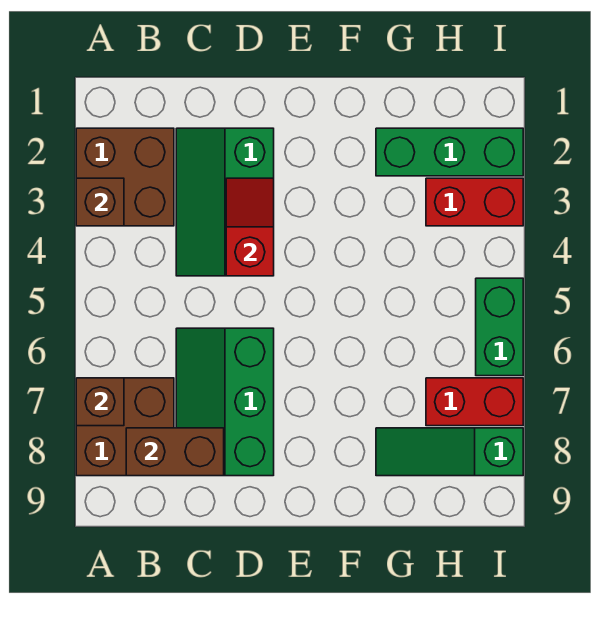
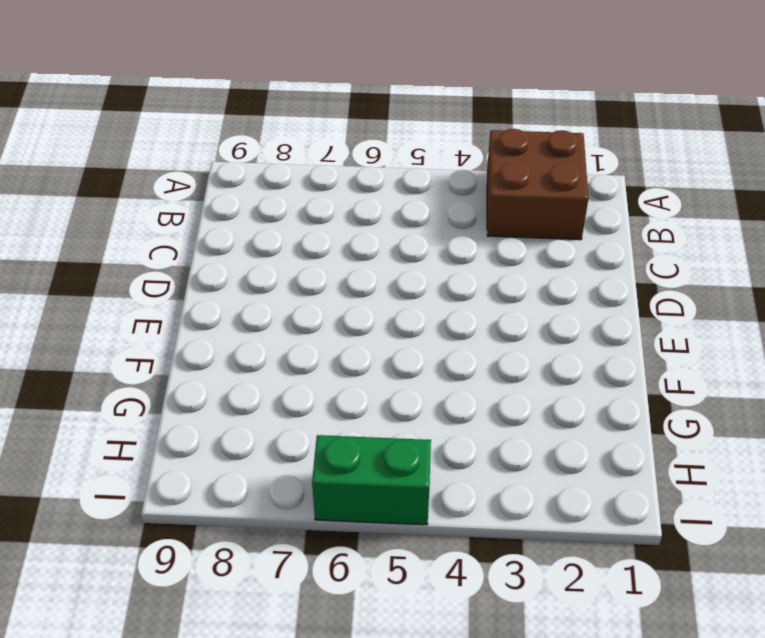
none -> brown 2x2 brick [76,378,174,476]
none -> green 2x3 slope [176,128,274,276]
none -> green 2x3 slope [176,328,274,476]

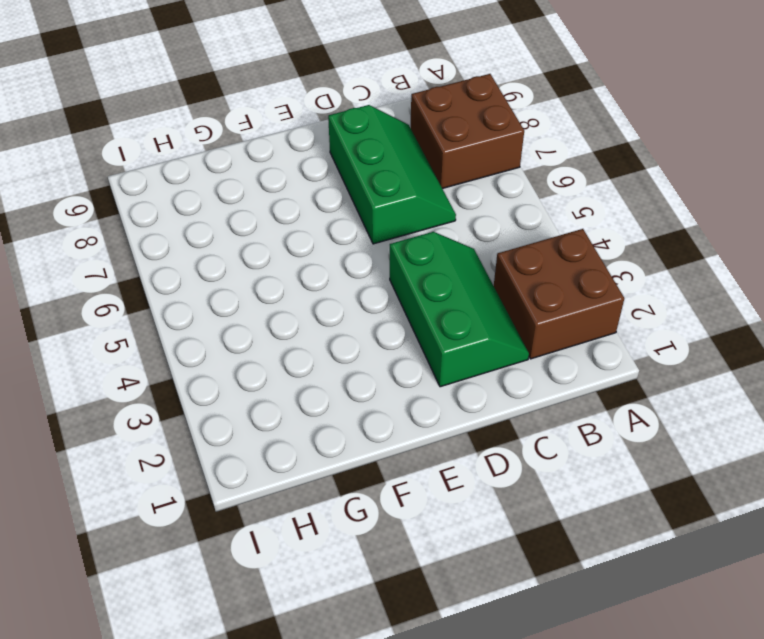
none -> green 1x3 brick [376,128,523,176]
none -> green 1x3 slope [376,428,523,476]
none -> red 1x2 brick [426,178,523,226]

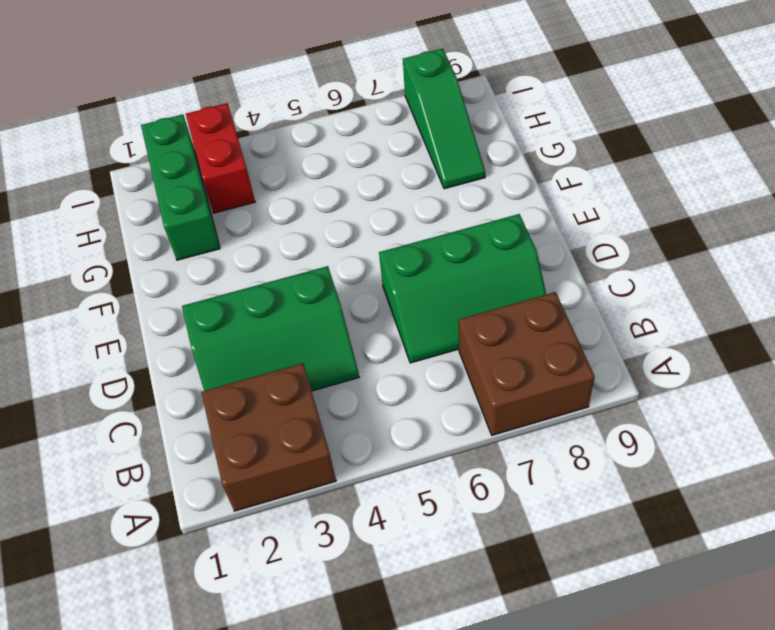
none -> red 1x2 brick [426,378,523,426]
none -> green 1x2 brick [476,278,523,376]
none -> brown 1x1 brick [76,178,124,226]

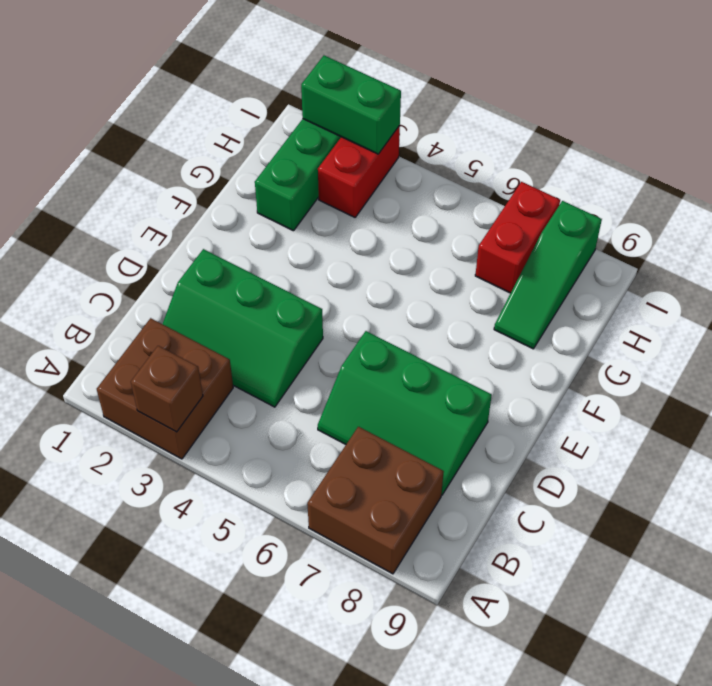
green 1x2 brick [301,55,401,154] -> green 1x2 brick moved to [476,278,523,376]
none -> brown 1x1 brick [76,378,124,426]
none -> brown 1x2 brick [126,428,224,476]
none -> red 1x2 slope [226,178,274,276]

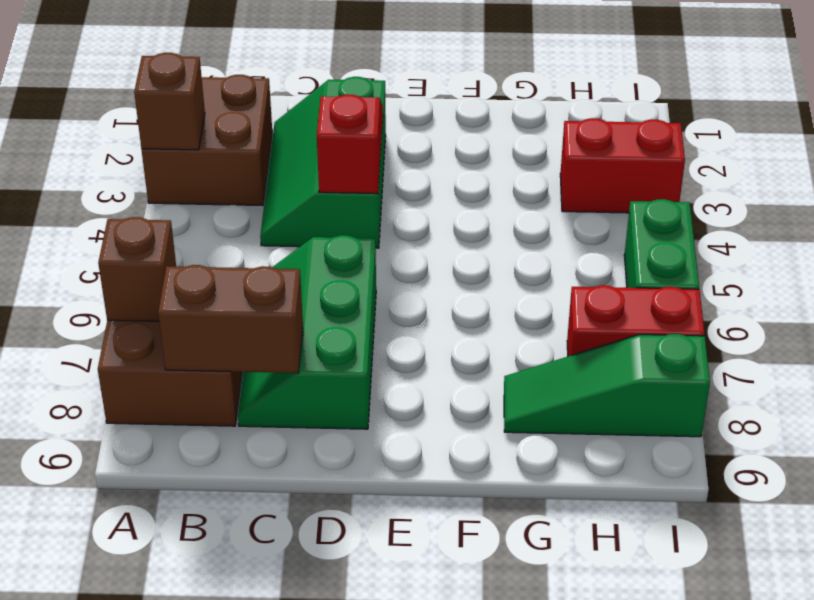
none -> green 1x3 brick [376,128,523,176]

